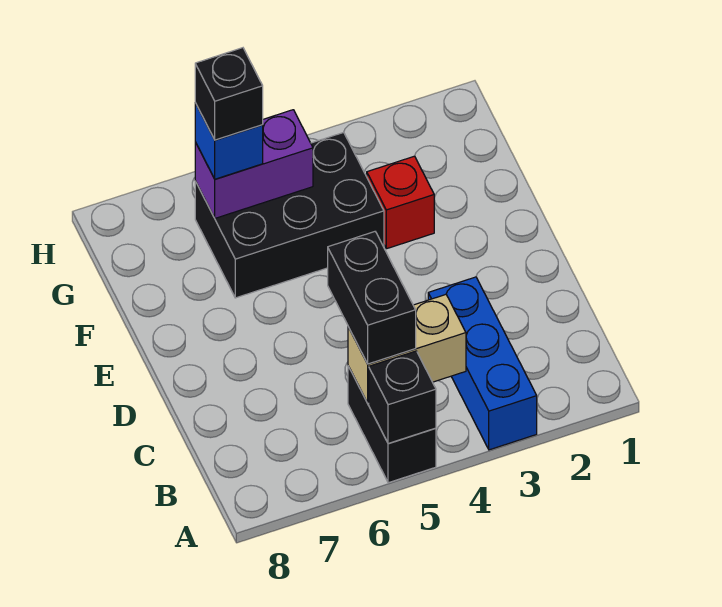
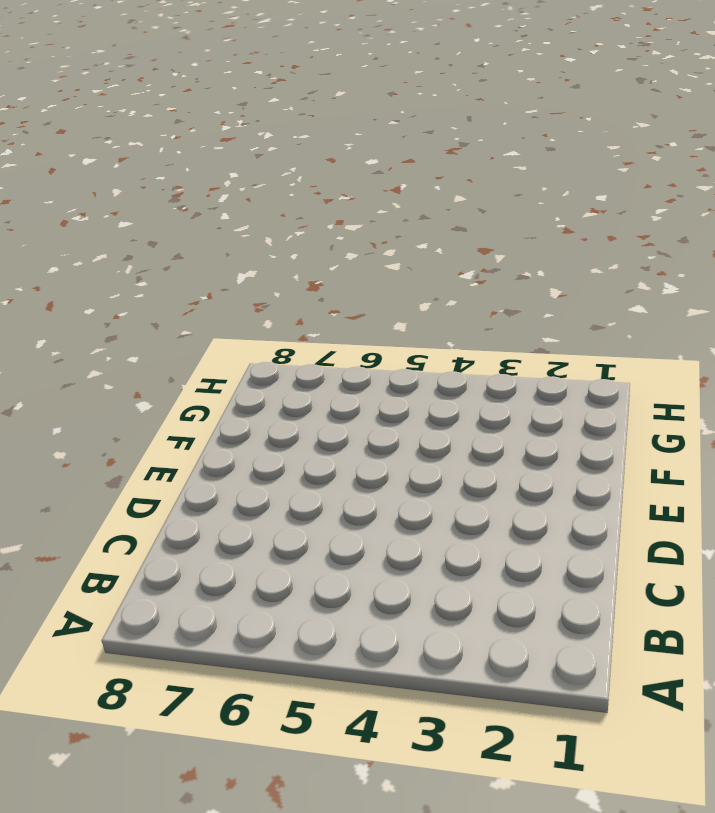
none -> blue 1x3 brick [428,277,537,450]
none -> black 1x2 brick [348,366,436,483]

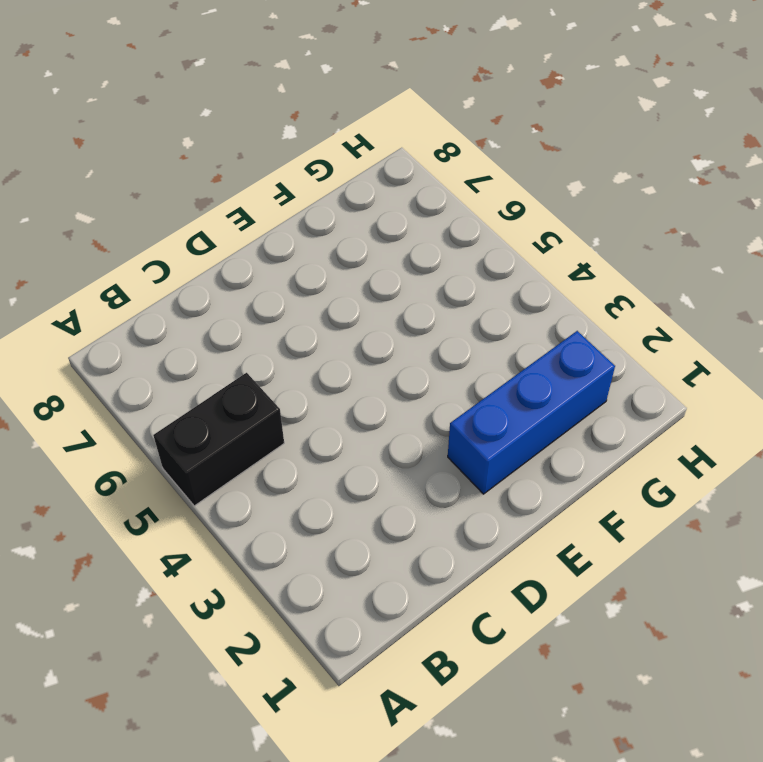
blue 1x3 brick [448,331,615,494] -> blue 1x3 brick moved to [428,277,537,450]
none -> red 1x1 brick [367,156,434,249]
none -> black 2x3 brick [195,132,384,298]

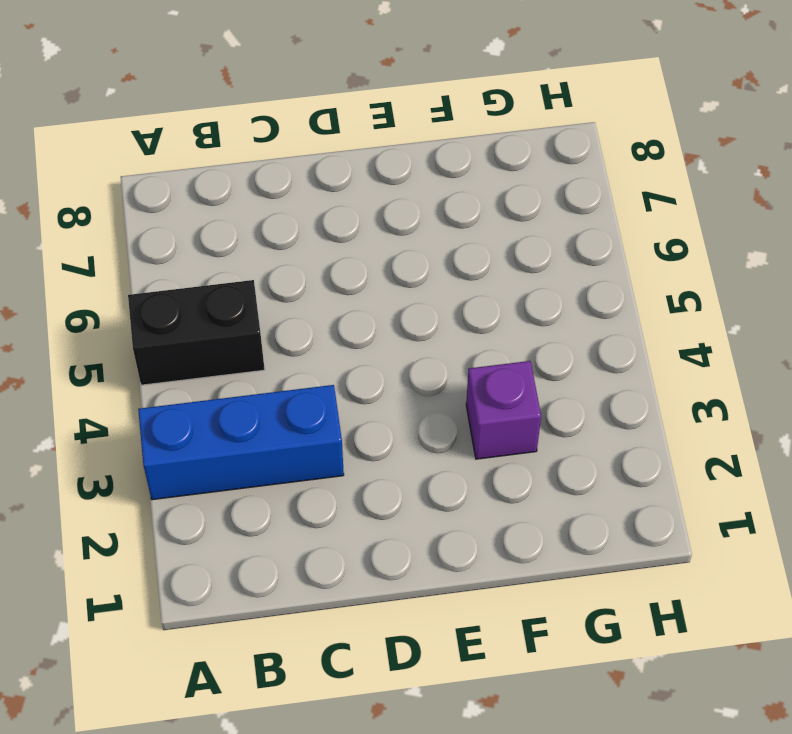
purple 1x1 brick [466,361,541,459] -> red 1x1 brick [367,156,434,249]
none -> black 2x3 brick [195,132,384,298]
none -> black 1x1 brick [369,351,436,443]

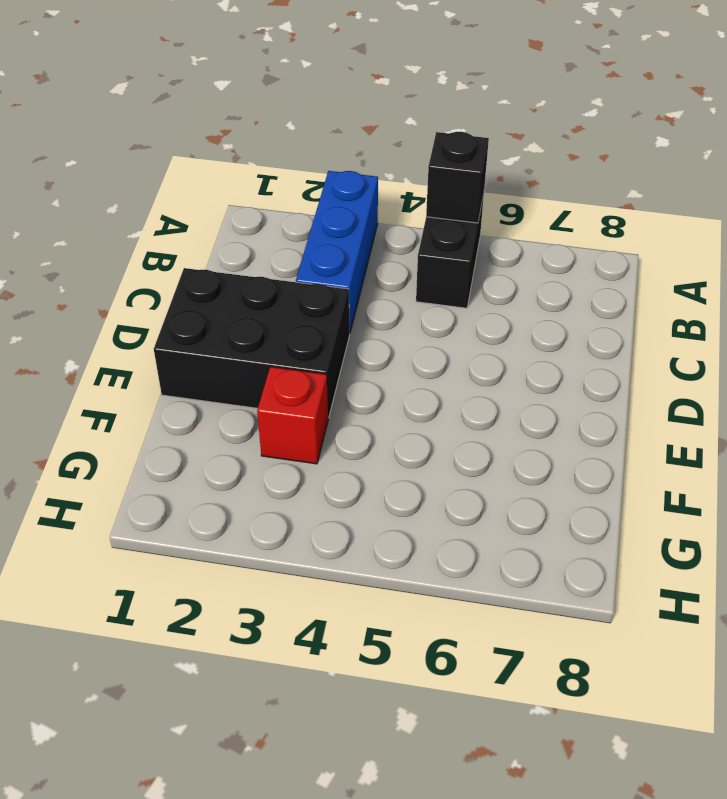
black 2x3 brick [154,268,350,418] -> black 2x3 brick moved to [195,132,384,298]
none -> tan 1x2 brick [348,295,466,403]
none -> purple 1x2 brick [195,110,313,218]

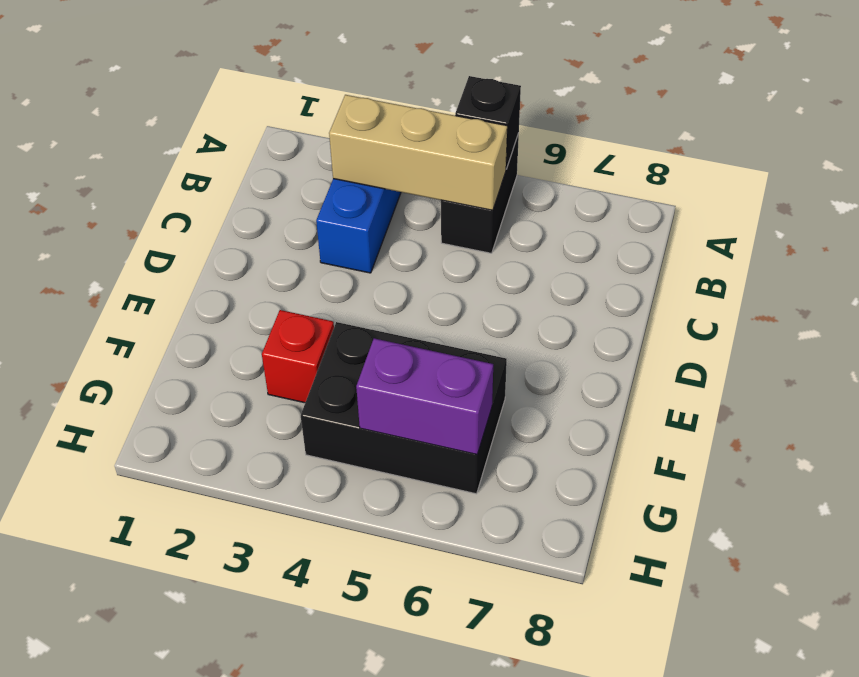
tan 1x3 brick [329,95,507,210] -> tan 1x2 brick [348,295,466,403]
none -> black 1x2 brick [328,232,416,364]
none -> blue 1x1 brick [195,103,263,179]

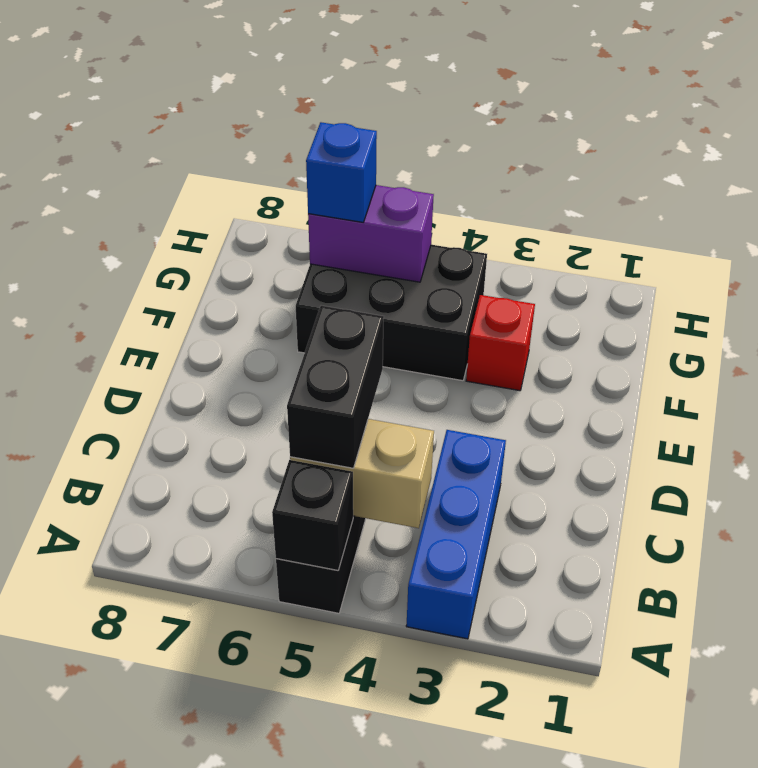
none -> black 1x1 brick [195,48,263,140]

